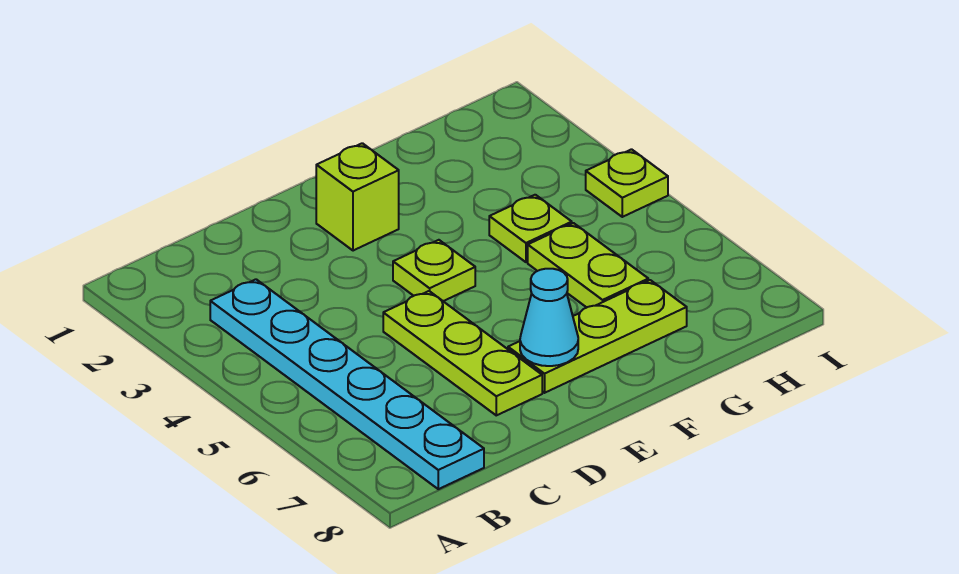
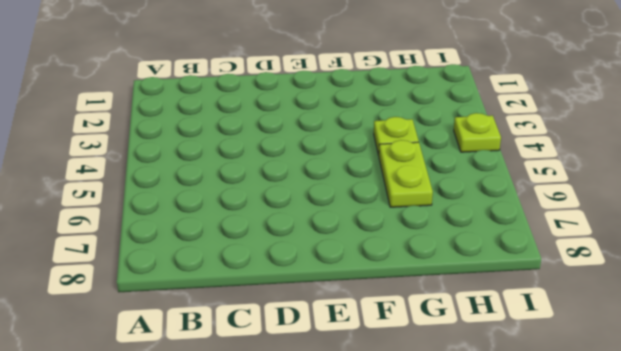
none -> cyan 1x6 plate [210,279,484,489]
none -> lime 1x3 plate [383,291,542,415]

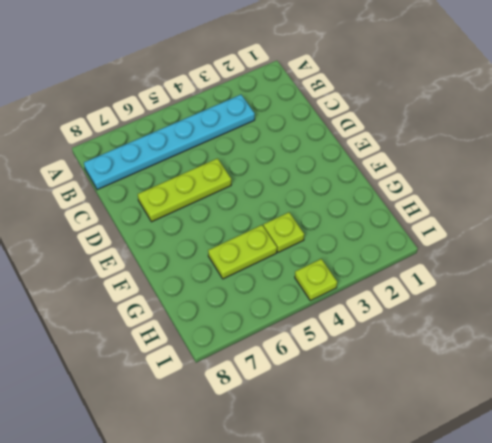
none -> lime 1x1 brick [316,143,399,251]
none -> lime 1x1 plate [393,240,475,301]

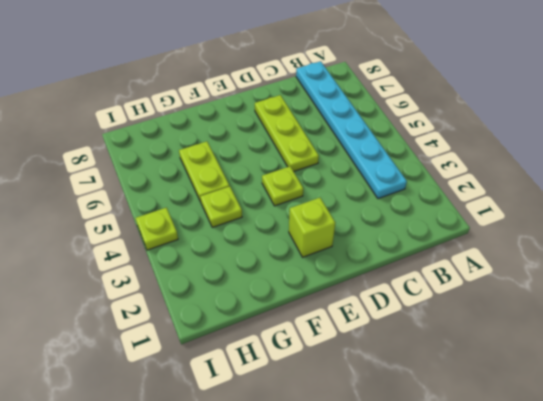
none -> lime 1x3 plate [508,280,687,393]
none -> cyan 1x1 cone [520,269,578,366]

